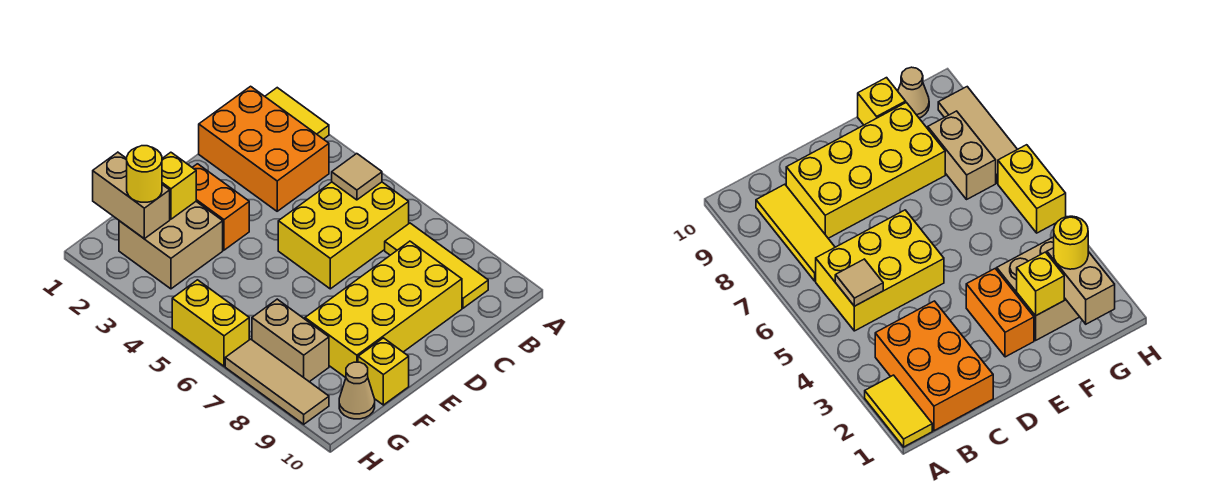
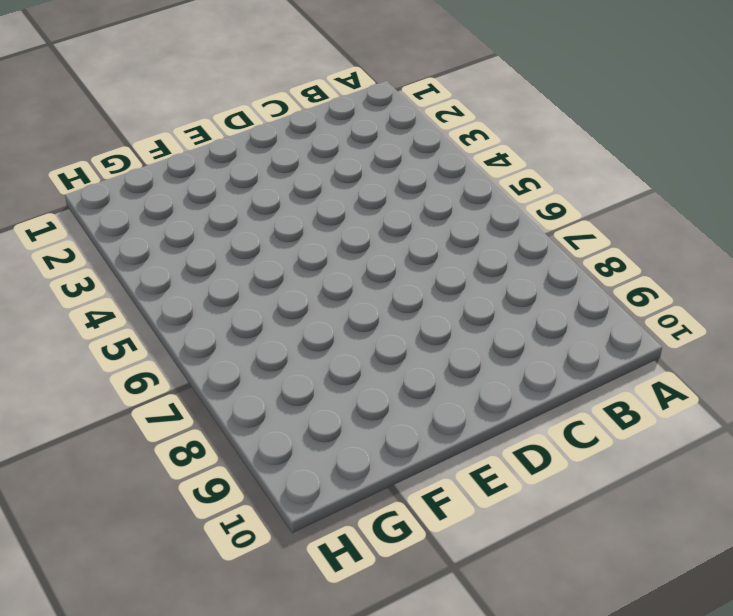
none -> yellow 1x2 tile [265,88,329,139]
none -> orange 2x3 brick [199,86,329,211]
none -> yellow 2x3 brick [278,182,409,289]

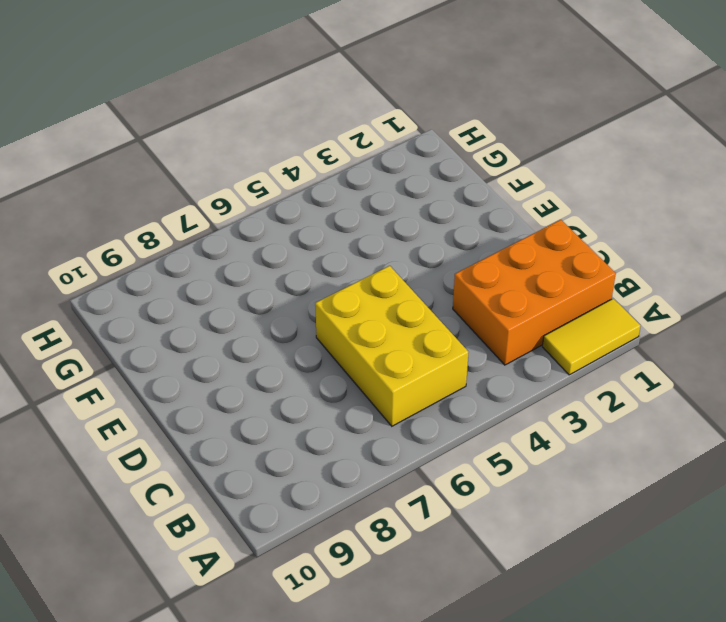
none -> yellow 1x3 tile [385,223,488,308]
none -> yellow 2x4 brick [305,241,462,378]
none -> orange 1x2 brick [192,164,249,250]

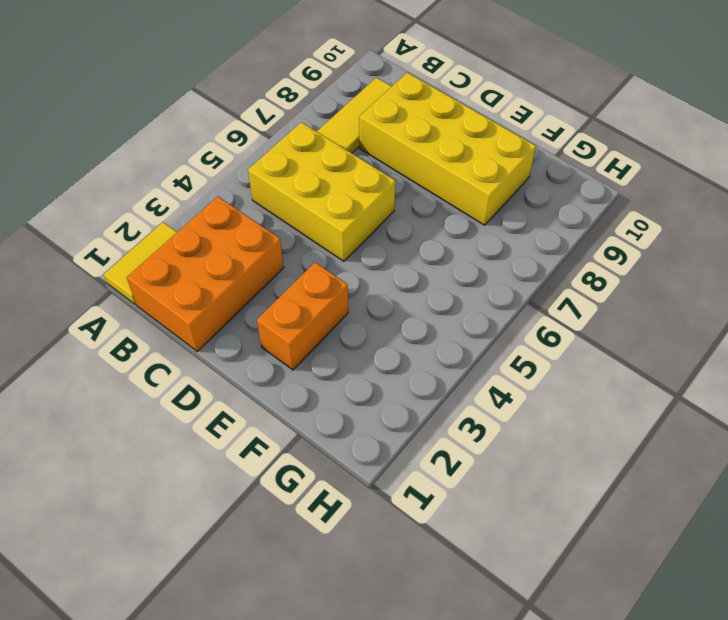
none -> tan 2x2 brick [119,202,223,289]
none -> yellow 1x1 brick [358,338,409,405]
none -> tan 1x2 brick [252,299,329,382]

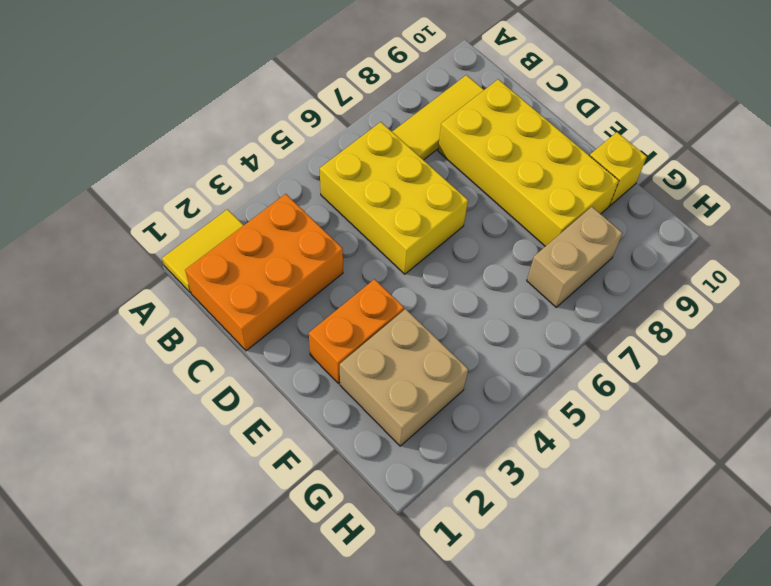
none -> tan 1x1 cone [339,362,375,419]
none -> yellow 1x2 brick [172,280,249,366]
none -> tan 1x3 tile [225,339,329,424]

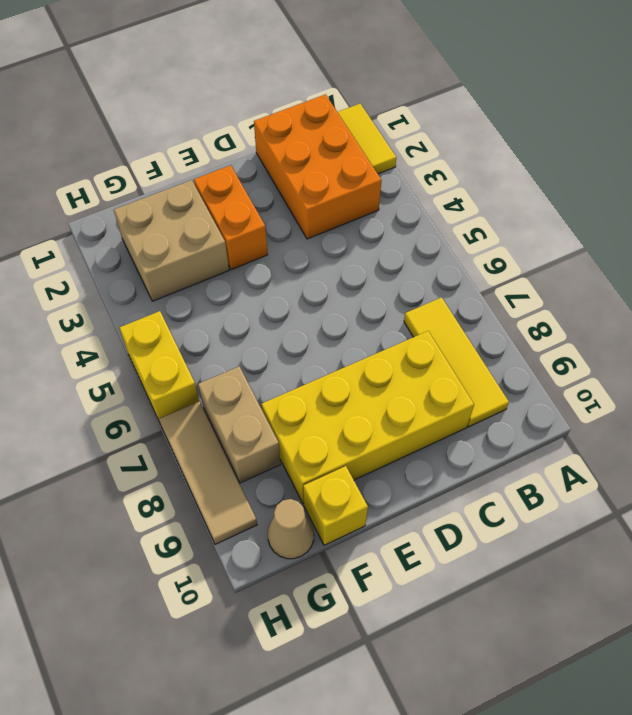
none -> yellow 2x3 brick [278,182,409,289]
none -> tan 1x1 tile [332,154,382,200]
none -> yellow 1x1 brick [162,152,196,219]

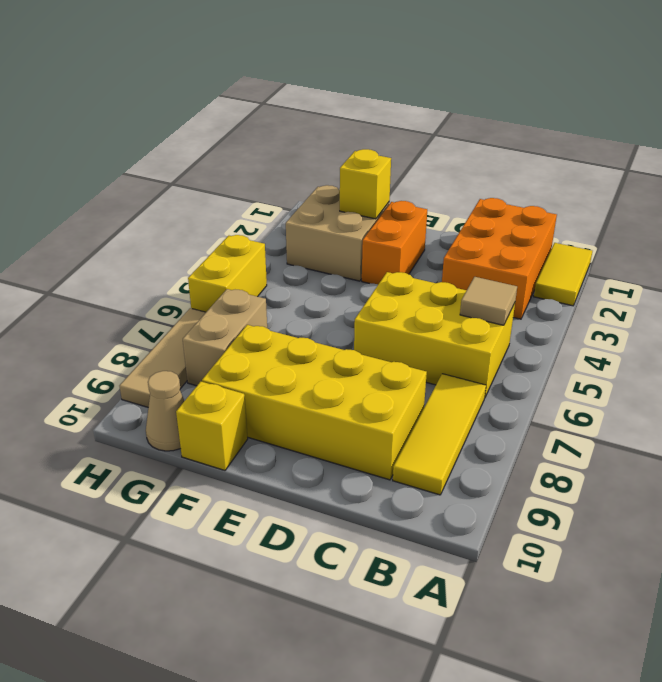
none -> tan 1x2 brick [93,152,170,239]
none -> yellow 1x1 round brick [127,146,162,202]

